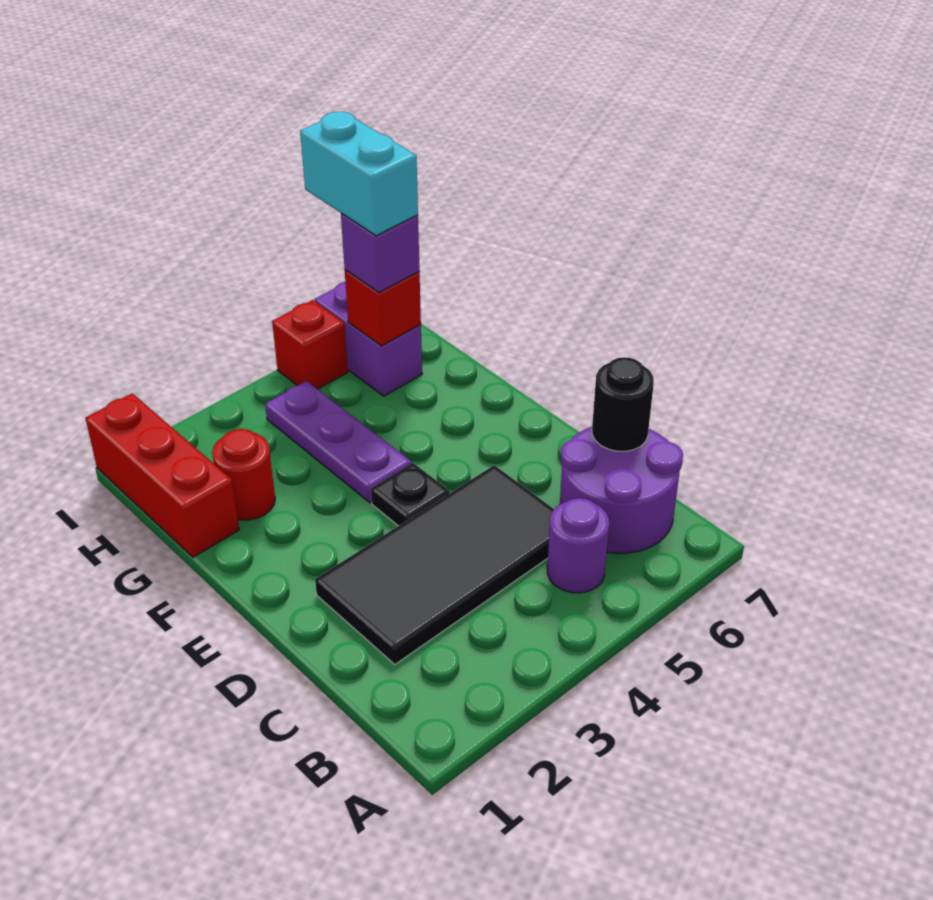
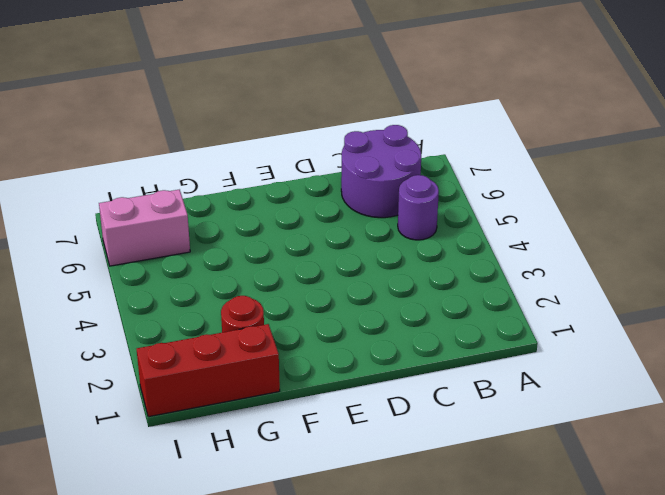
pink 1x2 brick [99,190,190,266] -> purple 1x2 brick [315,282,422,396]
none -> black 2x4 tile [315,465,554,664]
none -> black 1x1 plate [371,463,450,526]
none -> purple 1x3 plate [265,381,411,503]

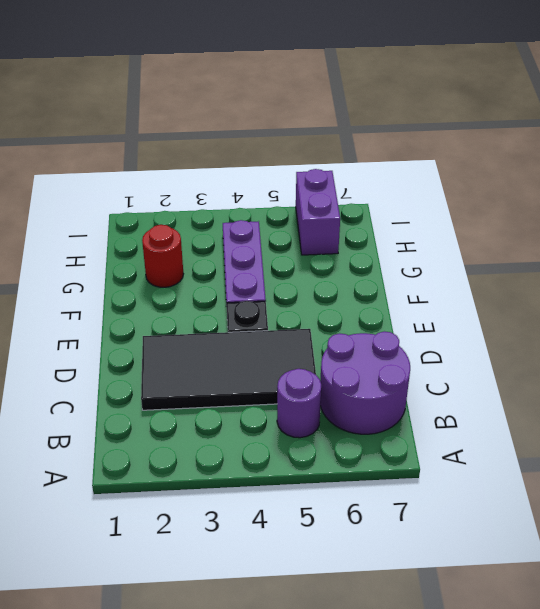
none -> red 1x3 brick [85,393,239,557]
none -> red 1x1 brick [272,300,348,389]
none -> black 1x1 round brick [592,357,654,451]

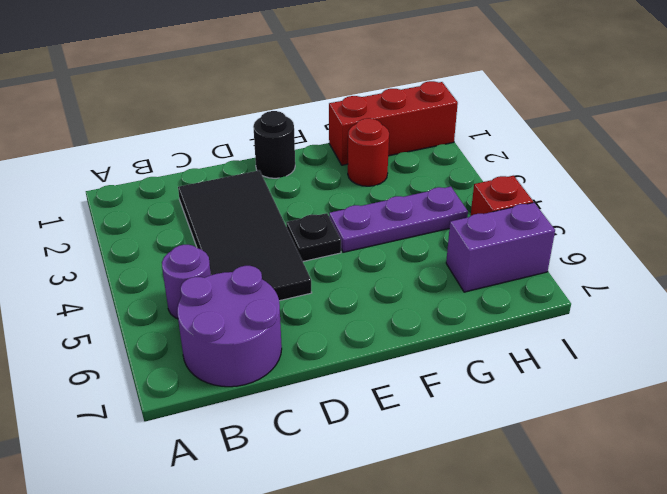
black 1x1 round brick [253,111,295,178] -> black 1x1 round brick moved to [592,357,654,451]
none -> red 1x1 brick [345,270,421,346]
none -> purple 1x1 brick [341,213,420,292]
none -> cyan 1x2 brick [300,112,418,236]

